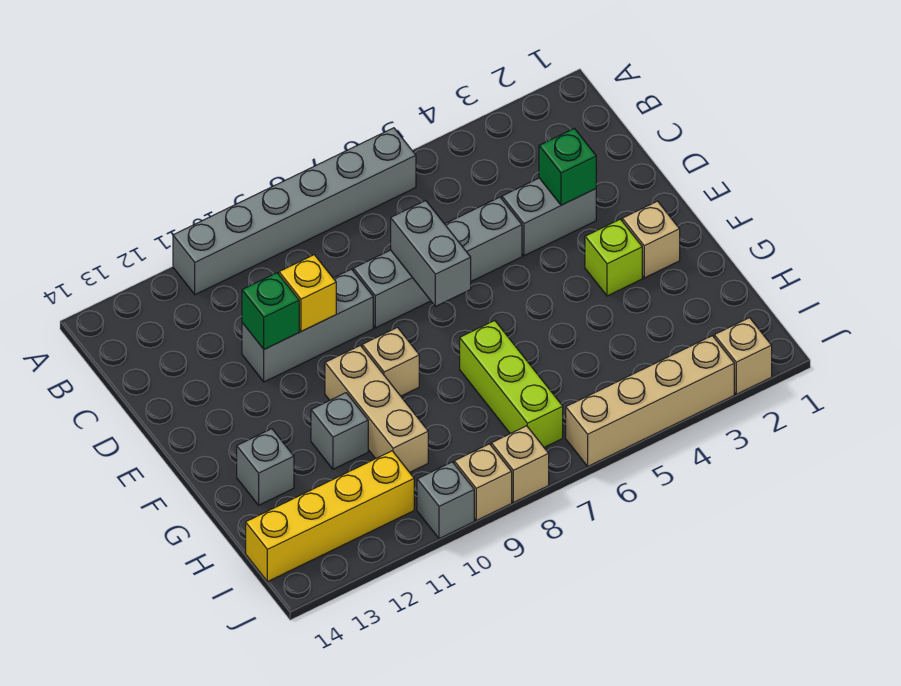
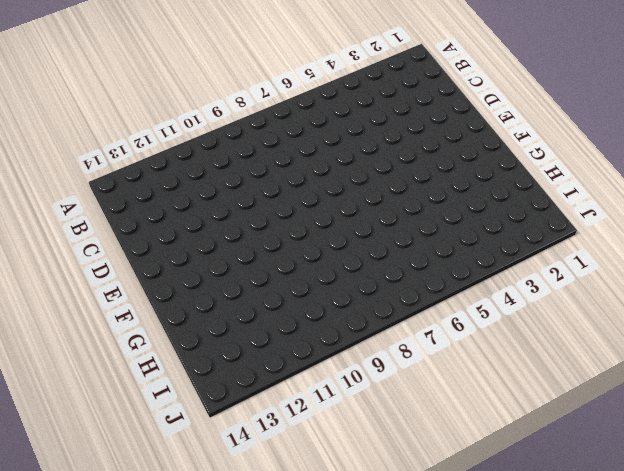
none -> grey 1x6 brick [173,128,416,295]
none -> grey 1x2 brick [502,178,596,256]
none -> grey 1x4 brick [353,197,522,328]

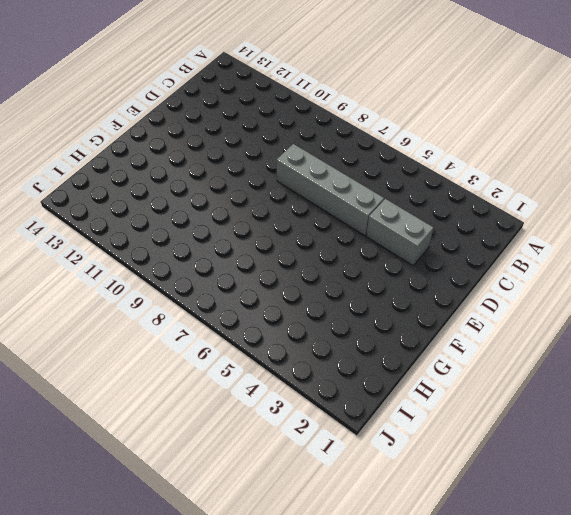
none -> grey 1x6 brick [173,128,416,295]
none -> grey 1x3 brick [242,269,373,382]
none -> tan 1x1 brick [622,201,680,278]

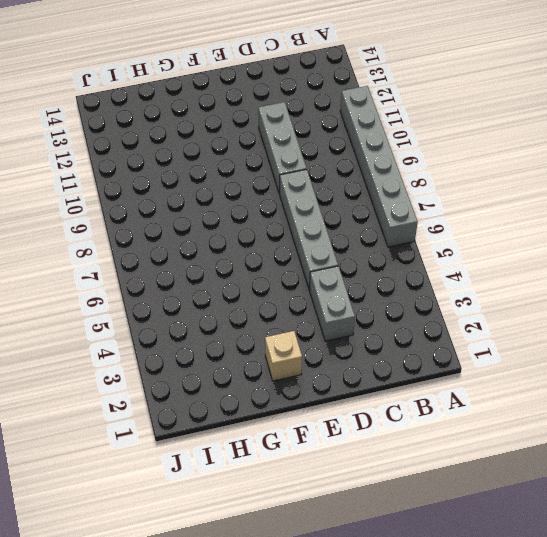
none -> lime 1x1 brick [585,219,642,296]
none -> tan 1x1 brick [362,327,419,396]
none -> tan 1x3 brick [325,345,428,472]

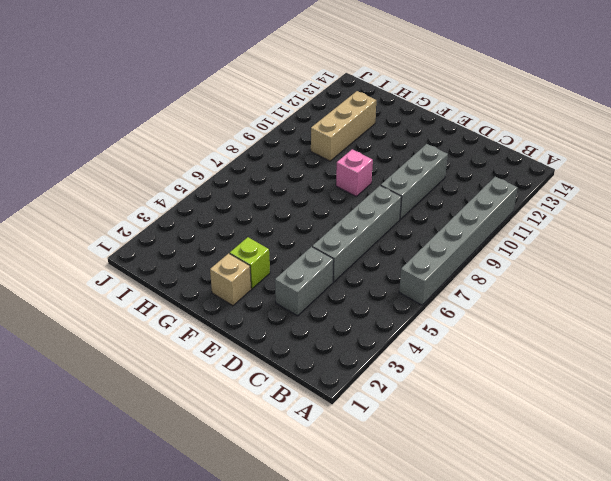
pink 1x1 brick [336,149,373,196] -> tan 1x1 brick [362,327,419,396]
tan 1x3 brick [311,91,376,161] -> tan 1x3 brick turned to [325,345,428,472]
none -> lime 1x3 brick [460,321,563,447]
none -> grey 1x1 brick [311,393,368,469]
none -> grey 1x1 brick [237,429,294,505]

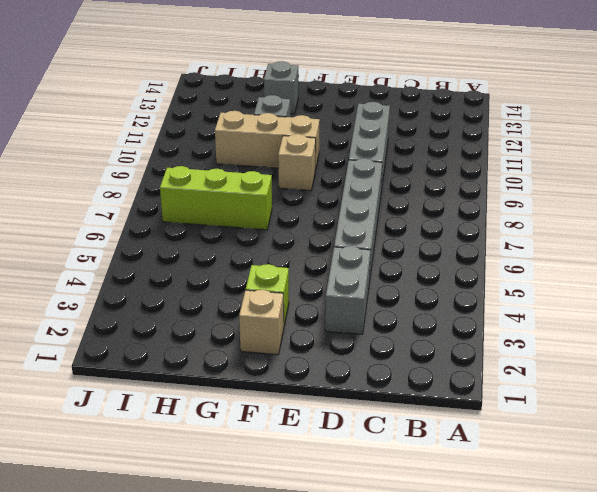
none -> grey 1x6 brick [173,128,416,295]
none -> yellow 1x4 brick [246,451,414,582]
none -> tan 1x1 brick [714,318,772,394]

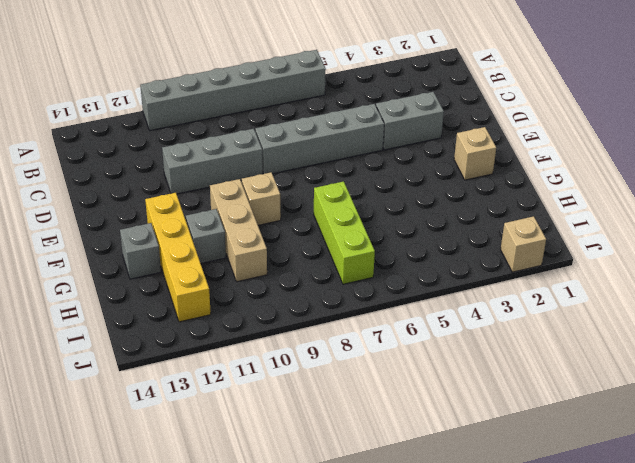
yellow 1x4 brick [145,193,211,322] -> yellow 1x4 brick turned to [246,451,414,582]
none -> lime 1x1 brick [585,219,642,296]
none -> tan 1x4 brick [566,336,734,466]
none -> tan 1x1 brick [491,426,549,503]

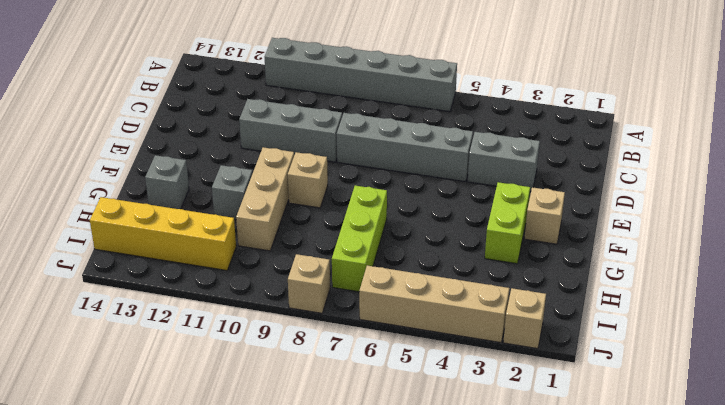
lime 1x2 brick [485,182,530,264] -> lime 1x1 brick [585,219,642,296]
none -> tan 1x1 brick [454,444,512,521]
none -> grey 1x1 brick [417,462,474,539]
none -> green 1x1 brick [539,128,596,205]

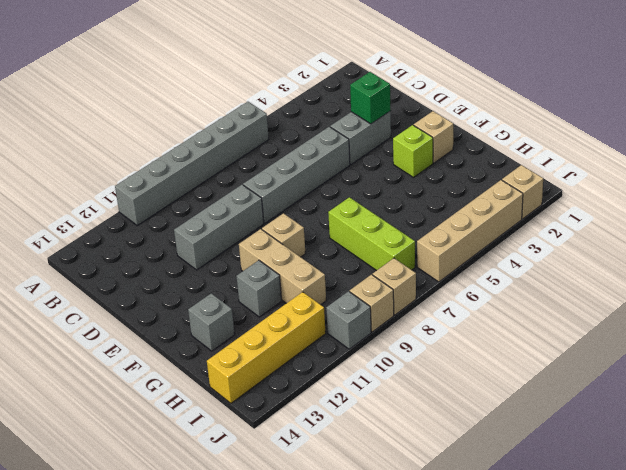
none -> grey 1x2 brick [391,201,471,306]
none -> yellow 1x1 brick [279,255,336,332]
none -> green 1x1 brick [242,273,299,349]

